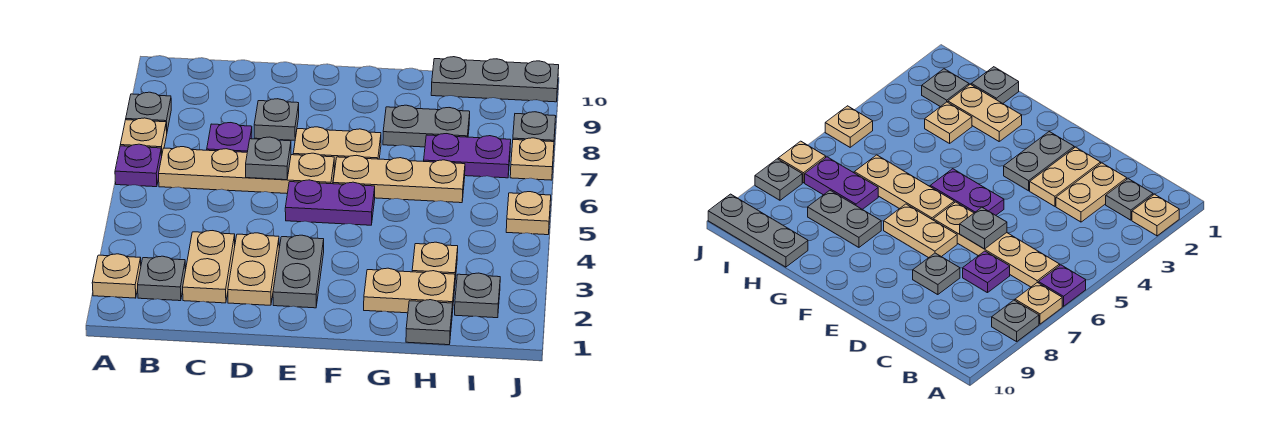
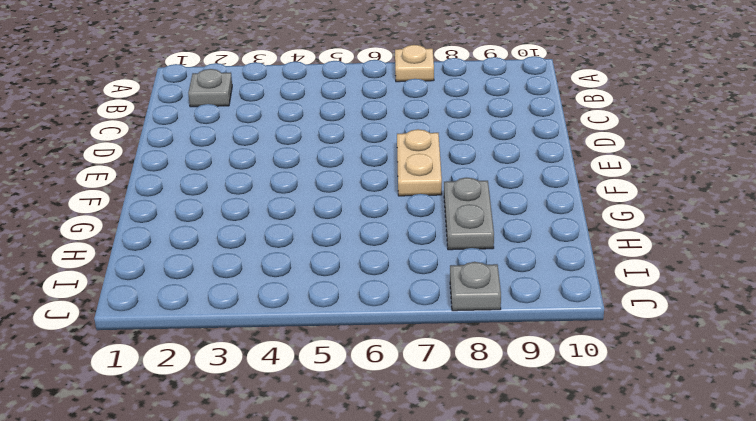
none -> tan 1x1 plate [92,254,141,298]
none -> purple 1x1 plate [115,144,162,187]
none -> grey 1x1 plate [126,92,171,131]

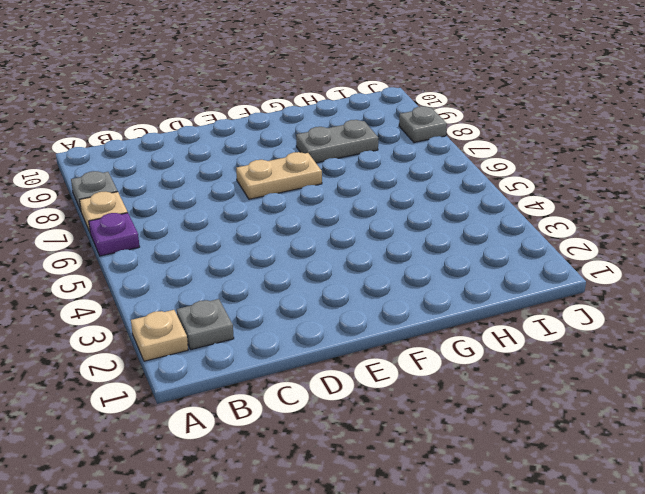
none -> tan 1x4 plate [159,147,334,194]
none -> tan 1x2 plate [183,231,235,303]
none -> purple 1x1 plate [207,123,252,152]

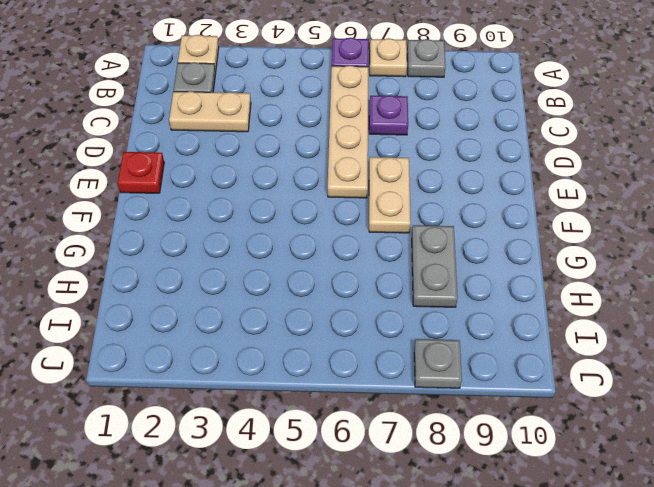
red 1x1 plate [118,152,164,193] -> none
none -> tan 1x2 plate [228,233,279,305]
none -> grey 1x1 plate [254,99,299,140]
none -> grey 1x2 plate [273,235,324,308]

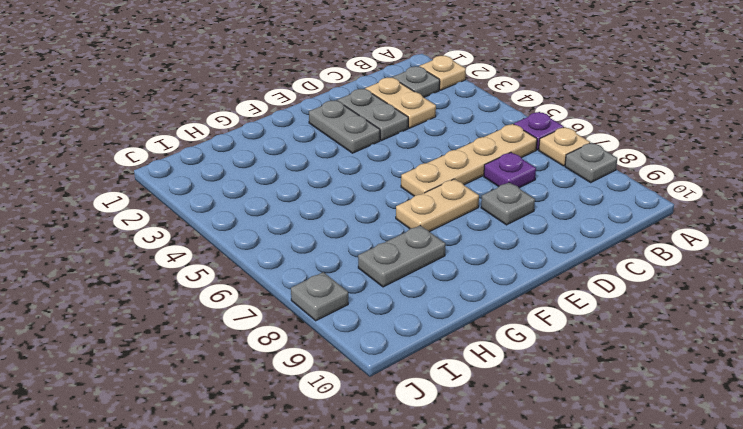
grey 1x2 plate [337,89,408,141] -> tan 1x2 plate [228,233,279,305]
none -> purple 1x2 plate [285,180,375,225]
none -> tan 1x3 plate [333,155,465,203]
none -> tan 1x2 plate [364,268,455,313]

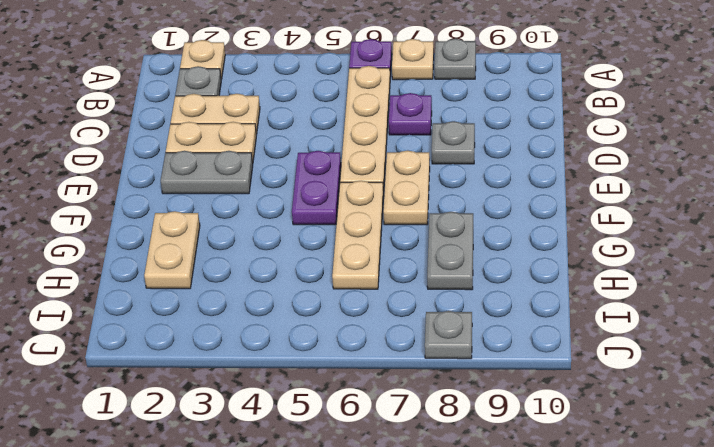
none -> grey 1x1 plate [406,300,453,345]
none -> tan 1x1 plate [412,242,458,280]
none -> purple 1x2 plate [424,134,511,178]

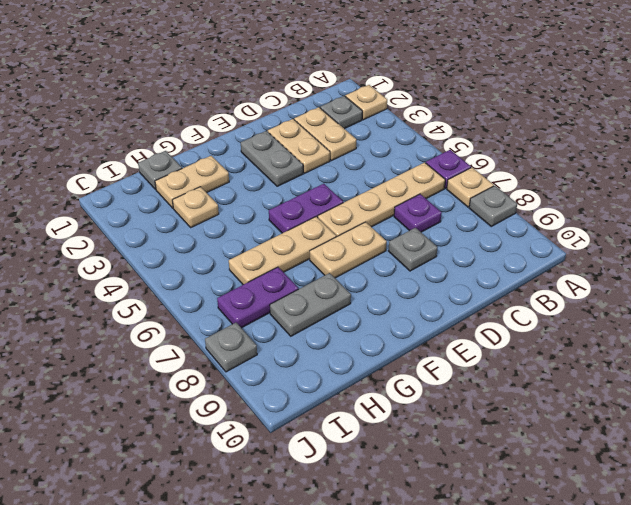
none -> grey 1x3 plate [431,57,559,102]
none -> grey 1x1 plate [455,273,500,318]
none -> tan 1x1 plate [506,192,551,235]

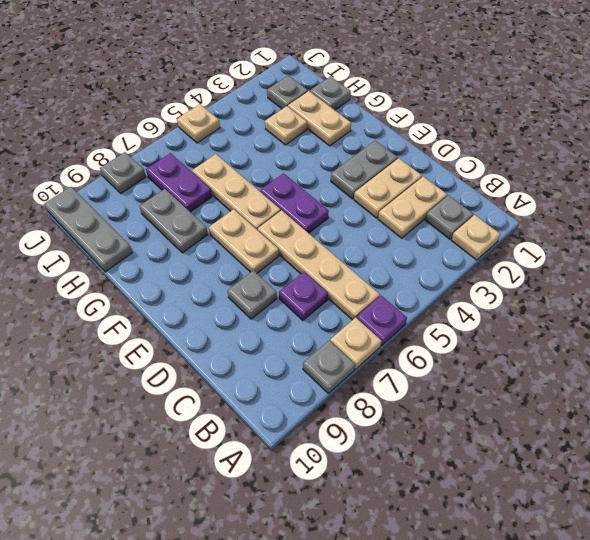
none -> tan 1x1 plate [510,138,554,180]
none -> grey 1x1 plate [246,137,291,180]

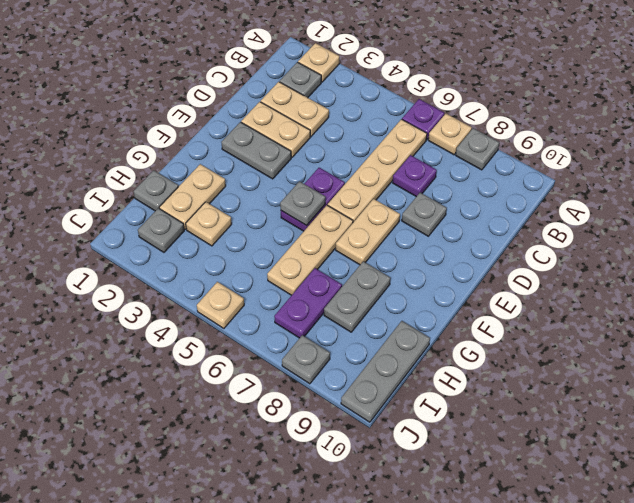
grey 1x1 plate [280,181,325,226] -> grey 1x1 plate moved to [246,137,291,180]
none -> tan 1x1 plate [510,138,554,180]

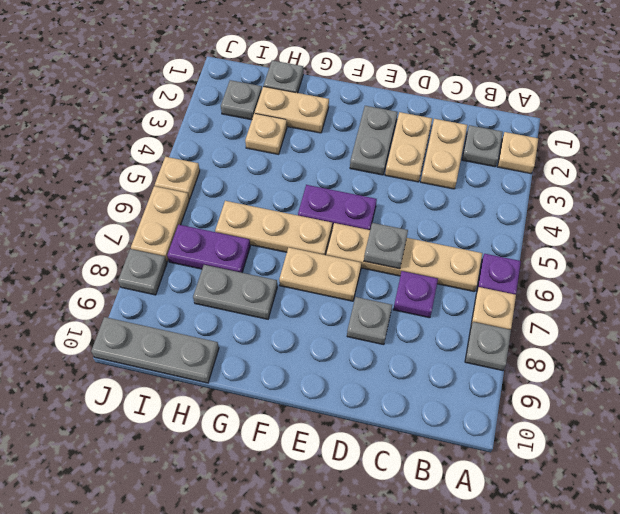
tan 1x2 plate [131,186,189,262] -> tan 1x1 plate [510,138,554,180]

